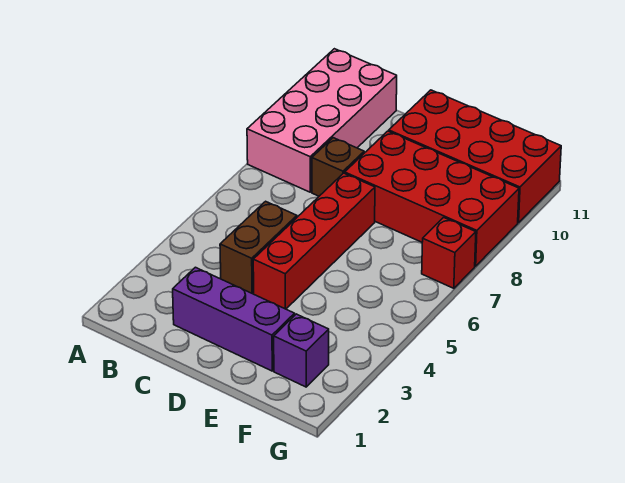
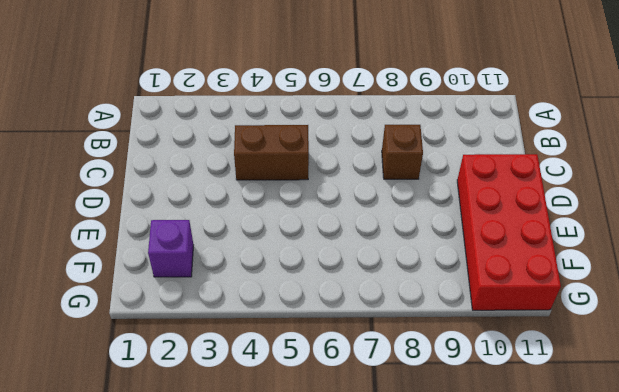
none -> pink 2x4 brick [247,49,397,192]
none -> purple 1x3 brick [173,267,295,371]

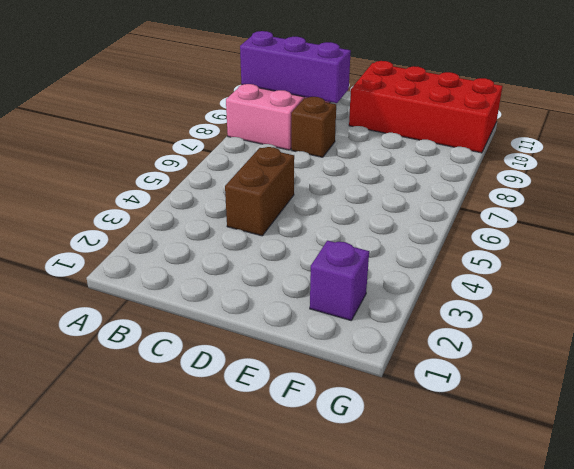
purple 1x3 brick [240,31,351,103] -> purple 1x3 brick moved to [173,267,295,371]
none -> red 1x4 brick [253,173,375,309]
none -> red 2x4 brick [345,131,519,266]

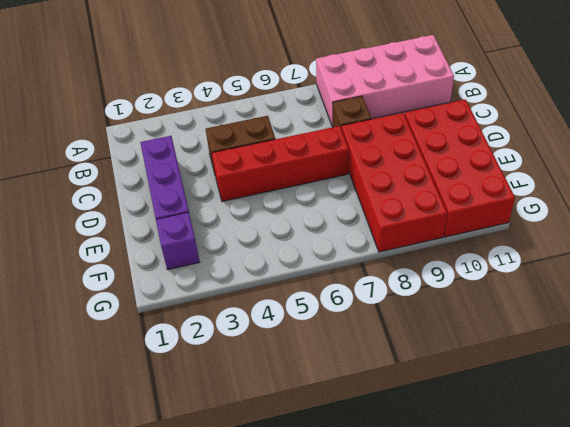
none -> red 1x1 brick [422,217,476,288]

